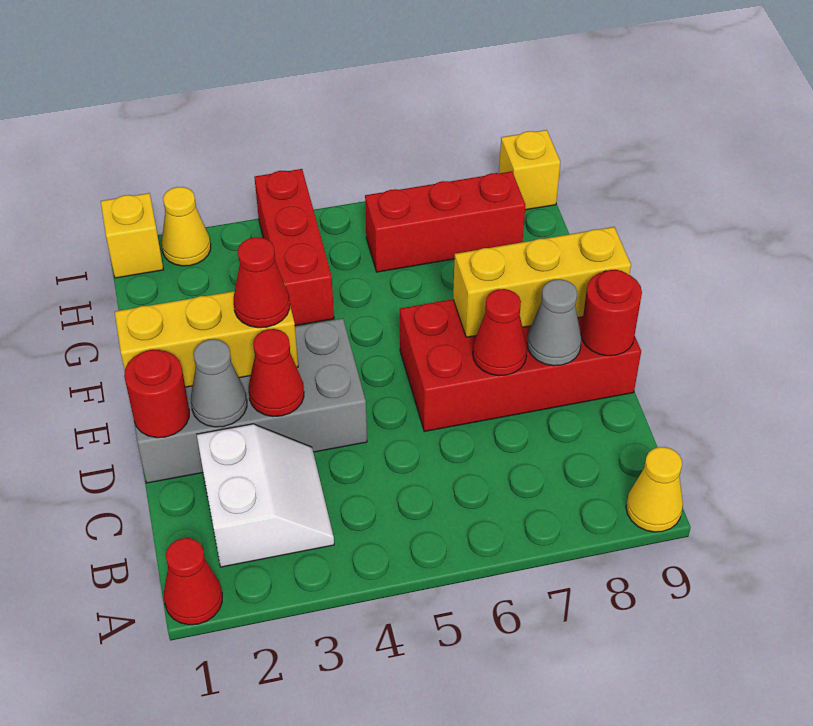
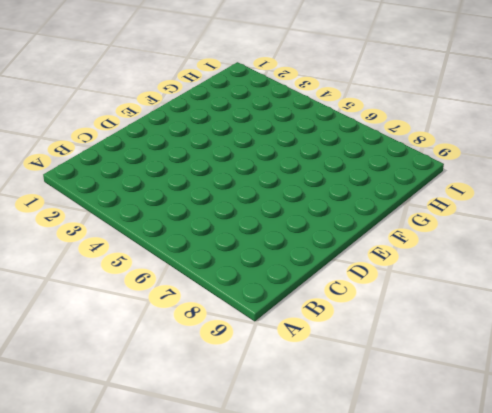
none -> red 1x1 cone [164,538,222,625]
none -> yellow 1x1 cone [626,447,683,532]
none -> white 2x2 slope [197,424,334,567]

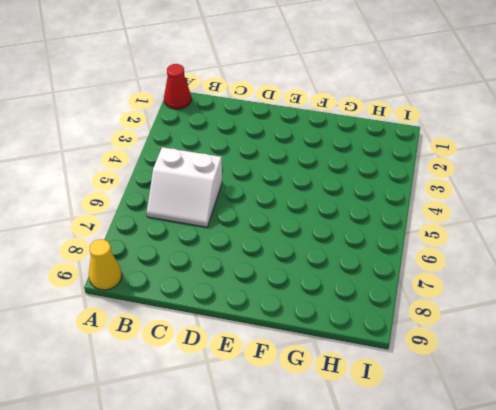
white 2x2 slope [147,147,222,227] -> white 2x2 slope moved to [197,424,334,567]
none -> grey 2x4 brick [134,318,367,483]
none -> red 2x4 brick [400,299,641,431]
none -> red 1x3 brick [254,169,334,326]

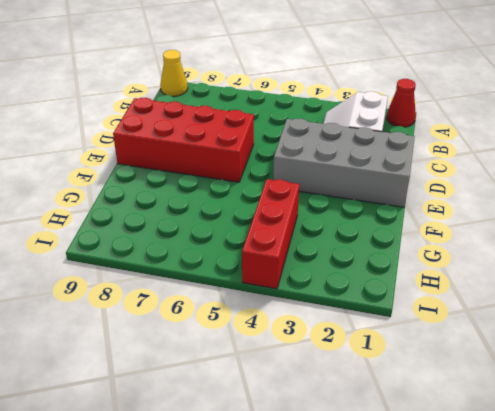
none -> red 1x3 brick [365,171,525,272]
none -> yellow 1x1 brick [101,193,163,278]
none -> yellow 1x1 cone [162,187,211,266]

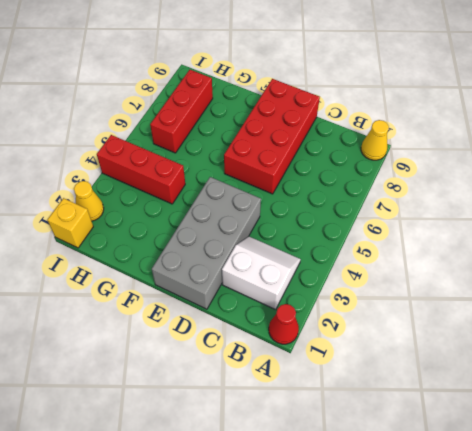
none -> yellow 1x1 brick [499,130,560,210]
none -> red 1x1 round brick [124,350,189,438]
none -> grey 1x1 cone [191,339,247,427]

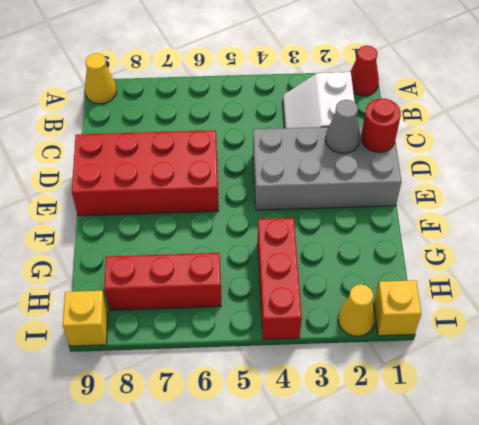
none -> red 1x1 cone [249,329,304,416]
none -> red 1x1 cone [473,289,527,376]
none -> grey 1x1 cone [527,279,582,366]

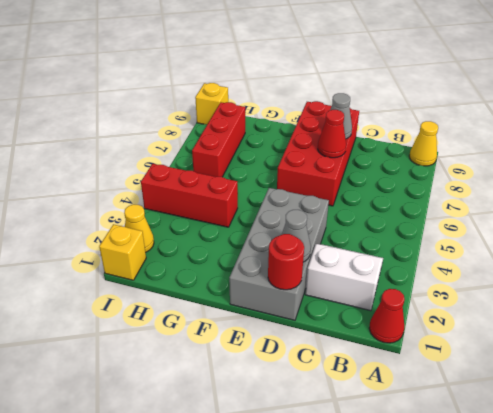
none -> red 1x1 cone [249,329,304,416]
none -> red 1x1 round brick [581,270,642,356]
none -> yellow 1x3 brick [115,283,298,387]

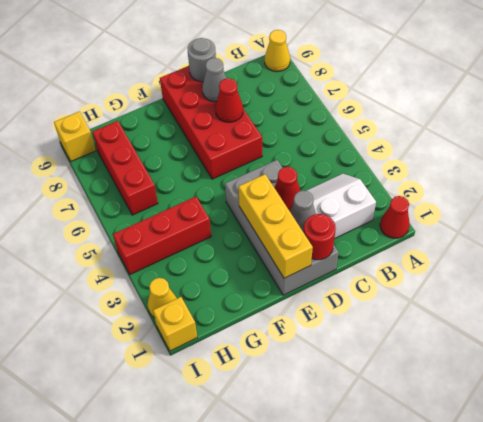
grey 1x1 round brick [188,38,216,82] -> red 1x1 round brick [581,270,642,356]
none -> yellow 1x3 brick [453,227,631,337]
none -> red 1x1 cone [234,237,290,328]

